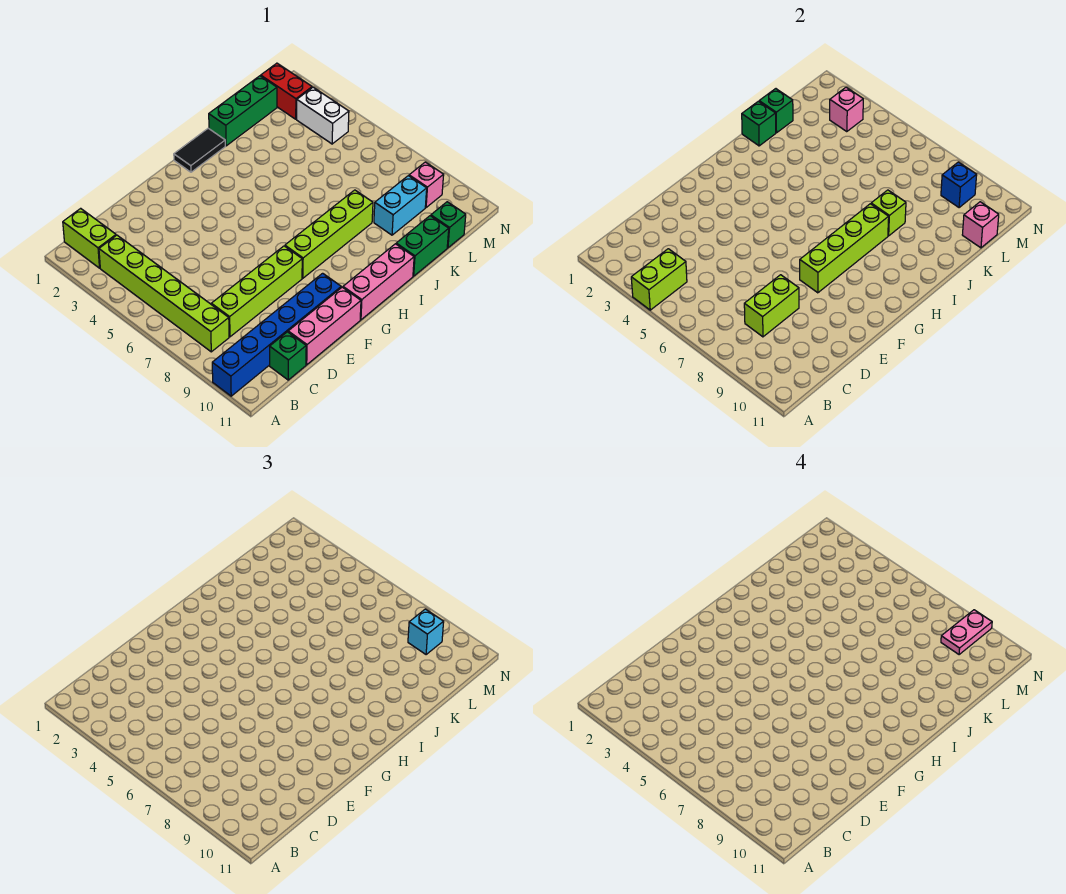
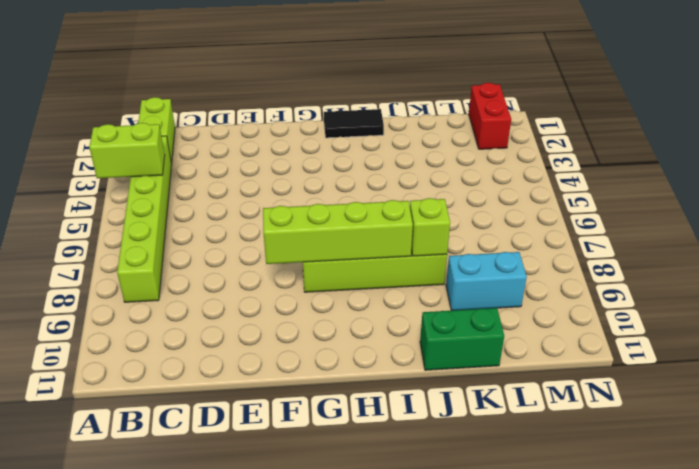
none -> blue 1x6 brick [212,273,341,396]
none -> lime 1x4 brick [211,246,302,337]
none -> green 1x1 brick [270,332,306,380]

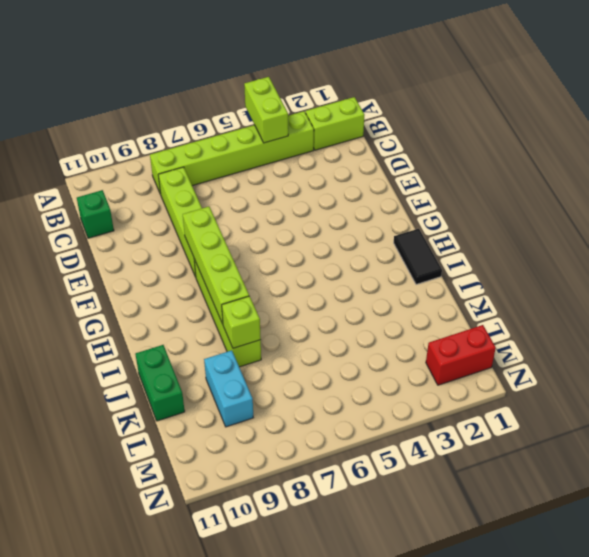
none -> blue 1x6 brick [212,273,341,396]
none -> pink 1x3 brick [288,287,361,365]
none -> pink 1x3 brick [343,244,414,320]

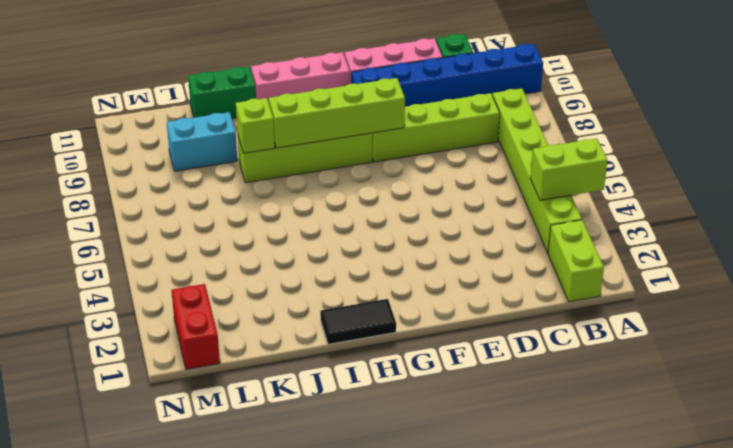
none -> green 1x3 brick [209,76,277,146]
none -> green 1x1 brick [431,202,466,248]
none -> white 1x2 brick [297,87,349,144]

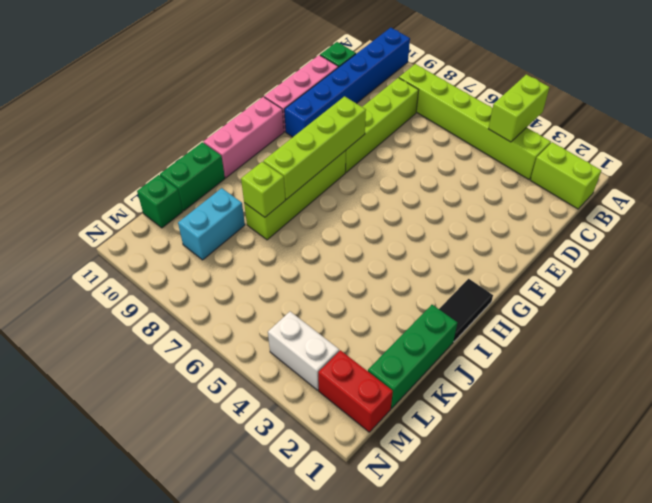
none -> pink 1x1 brick [409,162,444,208]
none -> lime 1x2 brick [744,275,799,337]
none -> green 1x1 brick [742,101,776,146]

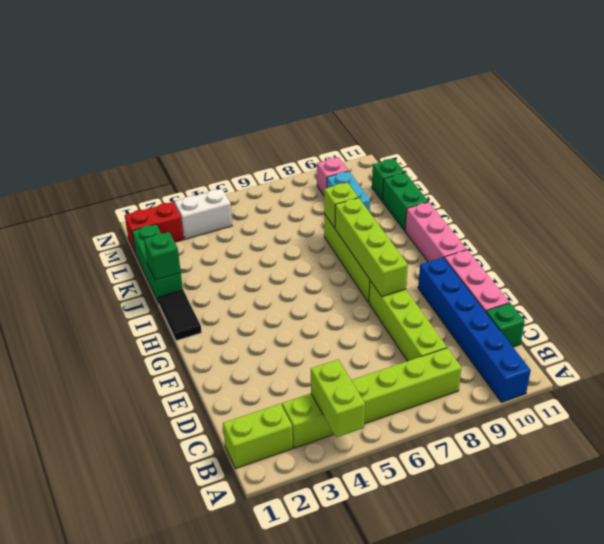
none -> lime 1x2 brick [744,275,799,337]
none -> green 1x1 brick [759,89,793,133]
none -> pink 1x1 brick [962,202,999,248]

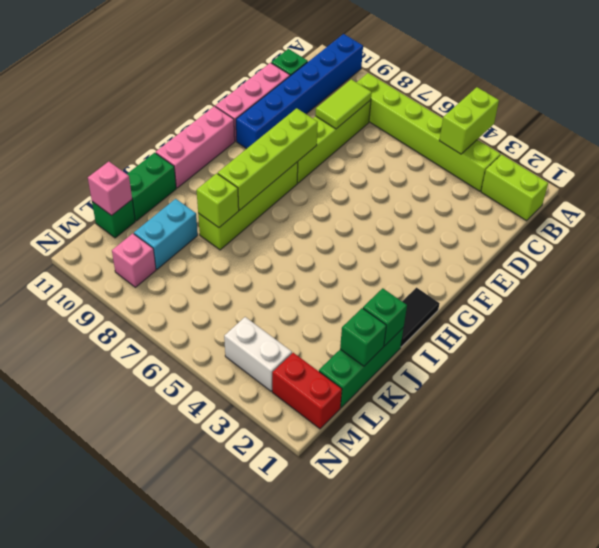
lime 1x2 tile [316,79,372,129] -> lime 1x2 brick [744,275,799,337]
none -> pink 1x1 brick [830,87,863,132]
none -> blue 1x1 brick [941,162,977,208]
none -> cyan 1x1 brick [408,609,444,655]

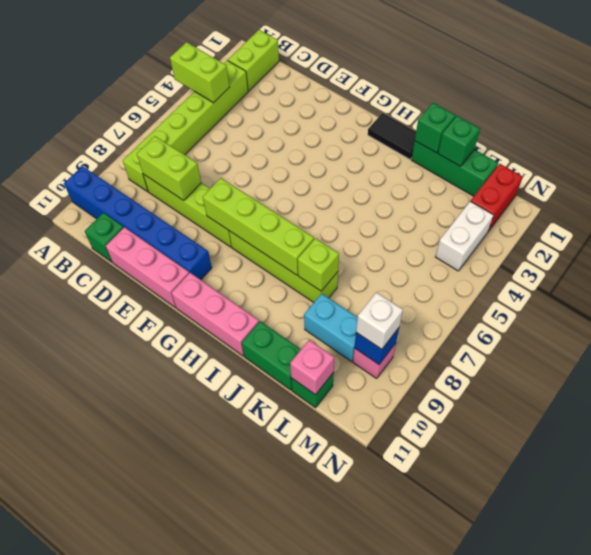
white 1x1 brick [356,292,403,349] -> cyan 1x1 brick [408,609,444,655]
none -> pink 1x1 brick [830,87,863,132]
none -> pink 1x2 plate [941,610,992,655]

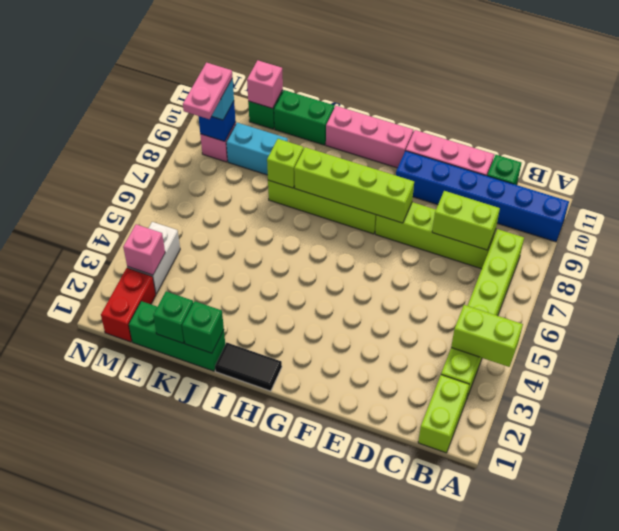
pink 1x2 plate [183,63,232,119] -> pink 1x2 plate turned to [941,610,992,655]

